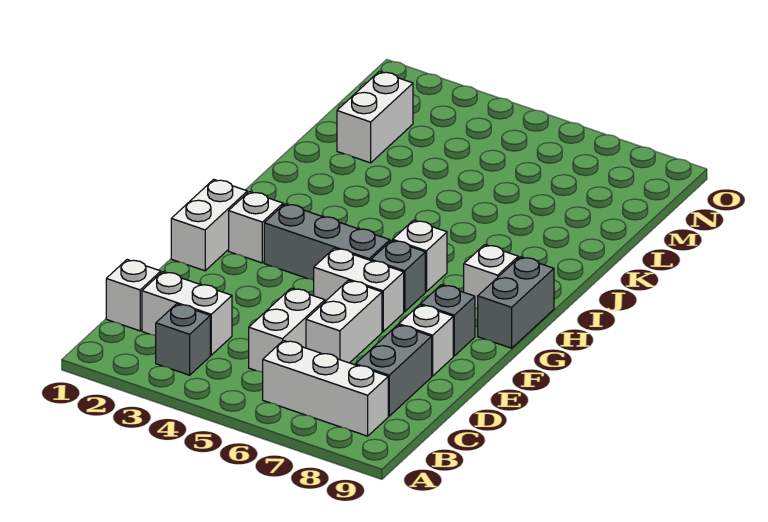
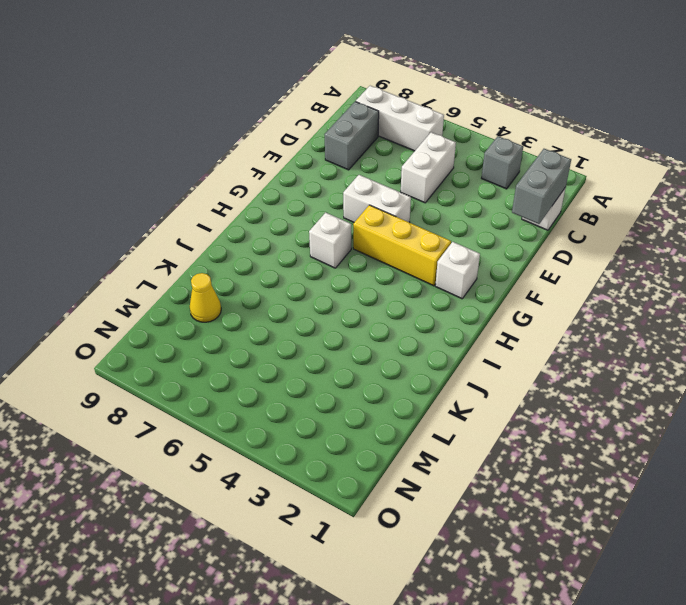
grey 1x2 brick [512,149,571,224] -> grey 1x2 brick moved to [478,257,554,348]
yellow 1x3 brick [353,205,451,286] -> grey 1x3 brick [264,204,390,280]
yellow 1x1 cone [190,273,221,322] -> none
none -> white 1x2 brick [142,272,232,355]
none -> white 1x2 brick [306,280,382,363]
none -> white 1x1 brick [399,305,453,376]

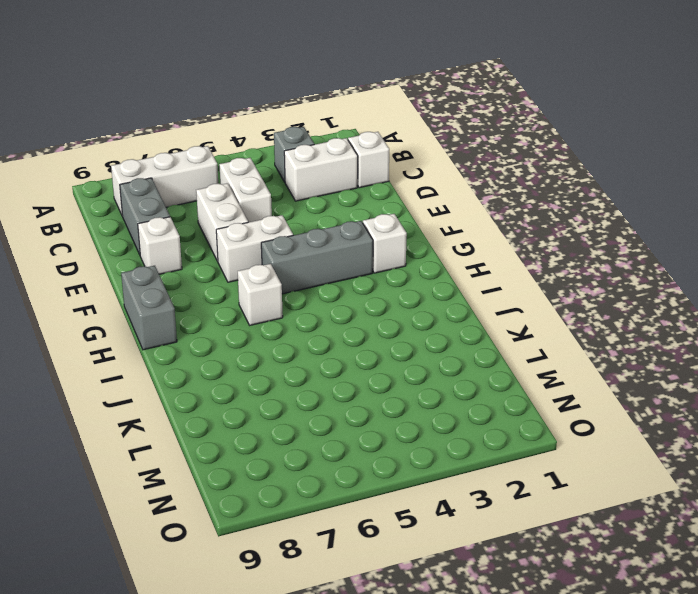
none -> white 1x2 brick [171,179,247,271]
none -> grey 1x1 brick [420,285,475,356]
none -> grey 1x1 brick [371,240,425,312]

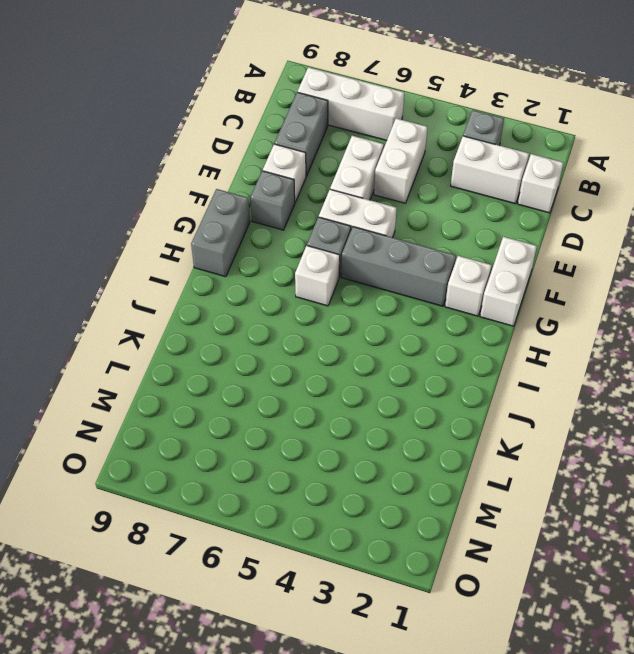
none -> white 1x1 brick [464,245,518,309]
none -> white 1x2 brick [337,72,413,163]

